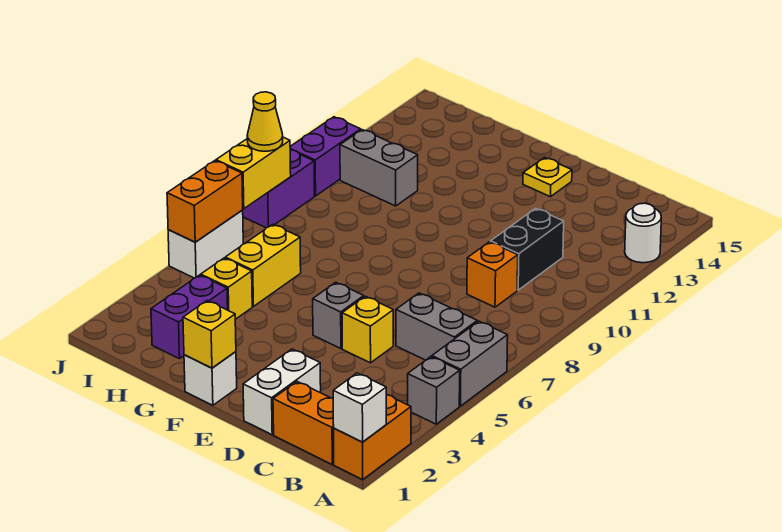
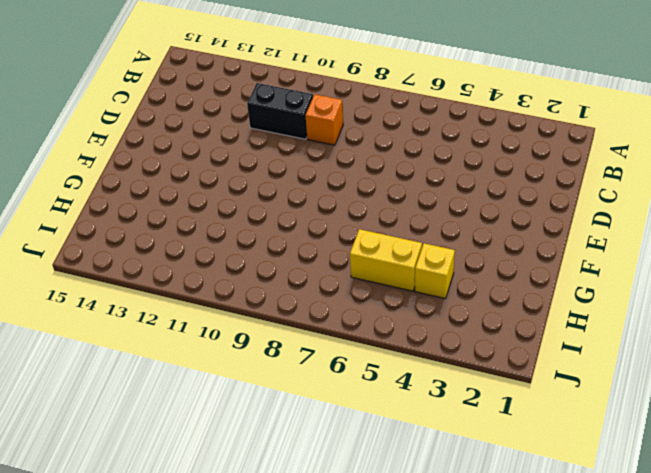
none -> orange 1x2 brick [334,395,411,480]
none -> grey 1x1 brick [408,357,460,424]
none -> grey 1x2 brick [432,321,508,406]

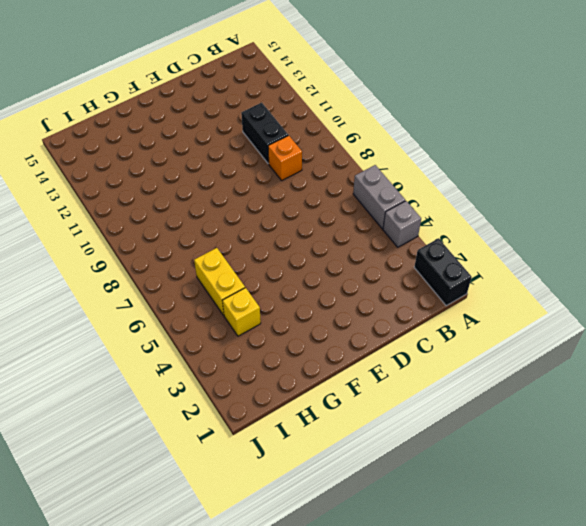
black 1x2 brick [414,238,472,306] -> orange 1x2 brick [334,395,411,480]
none -> white 1x1 round brick [625,203,661,263]
none -> orange 1x2 brick [273,382,334,464]
none -> grey 1x2 brick [396,293,477,360]

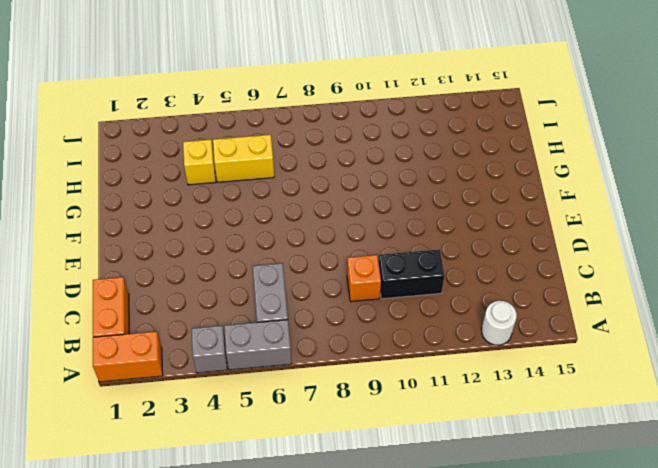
none -> white 1x2 brick [243,349,321,435]
none -> yellow 1x1 brick [342,296,393,363]
none -> grey 1x1 brick [313,282,364,349]

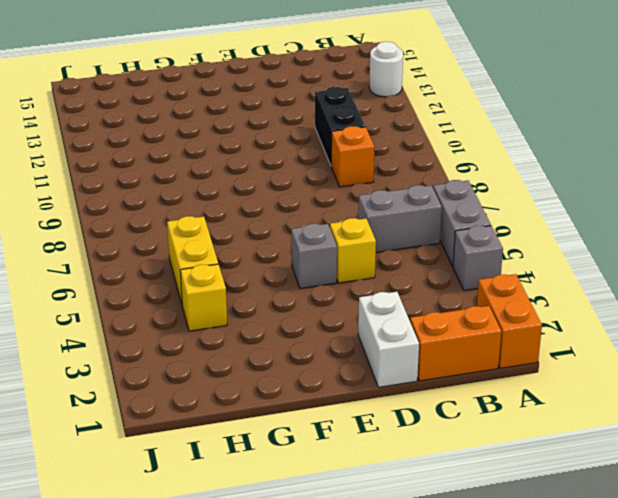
none -> yellow 1x1 plate [523,158,572,197]
none -> white 1x1 brick [184,352,237,405]
none -> purple 1x2 brick [151,275,228,359]

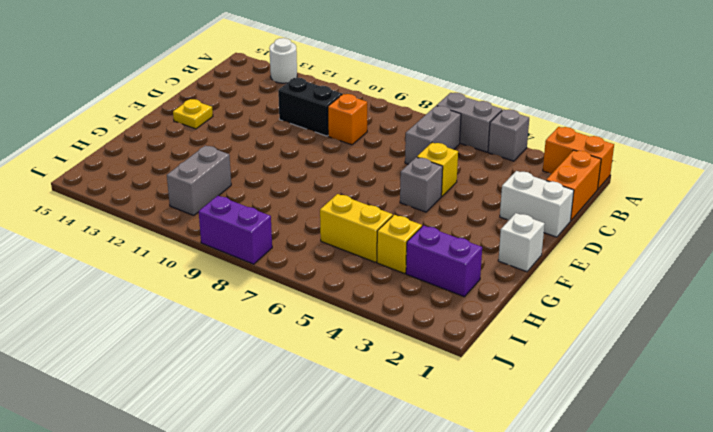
none -> white 1x2 brick [168,210,243,278]
none -> purple 1x2 brick [290,117,361,196]
none -> white 1x1 brick [333,373,386,442]

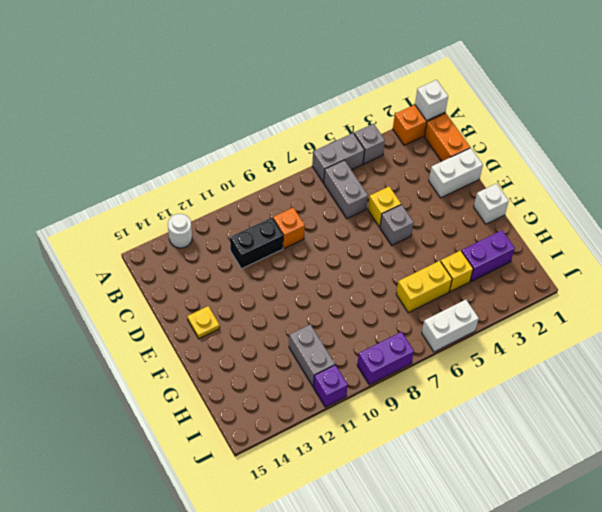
purple 1x1 brick [313,365,348,407] -> purple 1x2 brick [290,117,361,196]
none -> yellow 1x1 brick [183,301,236,368]
none -> orange 1x2 brick [167,161,243,242]
none -> yellow 1x2 brick [216,137,291,209]

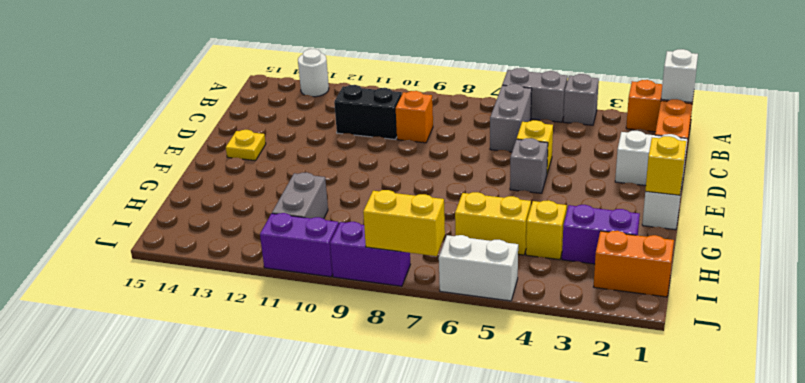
orange 1x2 brick [594,231,674,297] -> orange 1x2 brick moved to [167,161,243,242]
none -> yellow 1x1 cone [247,92,283,151]

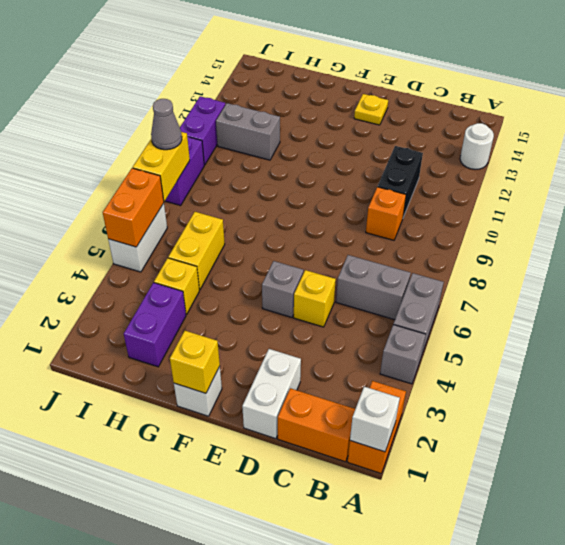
grey 1x1 cone [151,99,182,150] -> yellow 1x1 cone [247,92,283,151]

